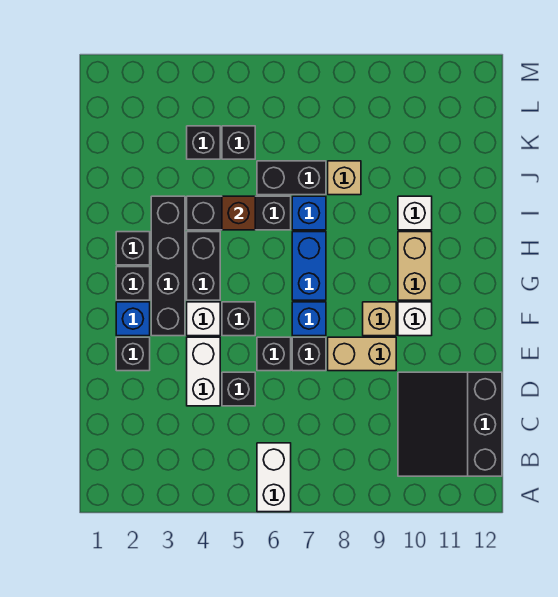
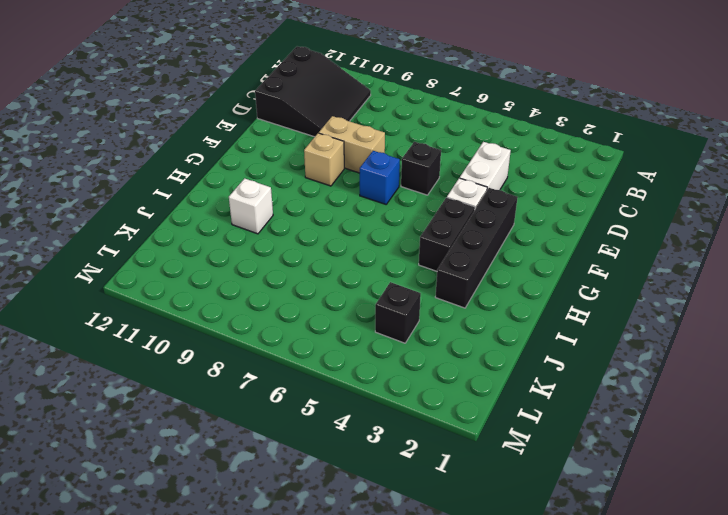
none -> white 1x2 brick [257,443,291,512]
none -> black 1x1 brick [222,372,255,406]
none -> black 1x1 brick [116,337,150,371]

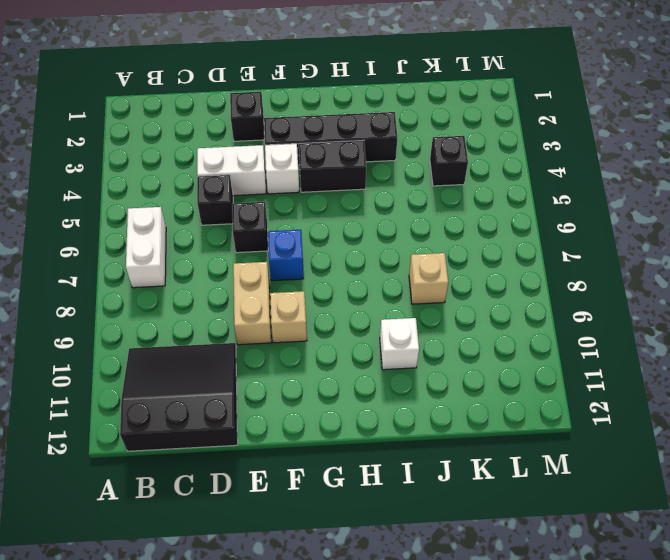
white 1x2 brick [126,207,166,288] -> white 1x2 brick turned to [257,443,291,512]
none -> black 1x1 brick [292,337,326,371]
none -> blue 1x1 brick [116,302,150,336]
none -> black 1x1 brick [222,302,255,336]

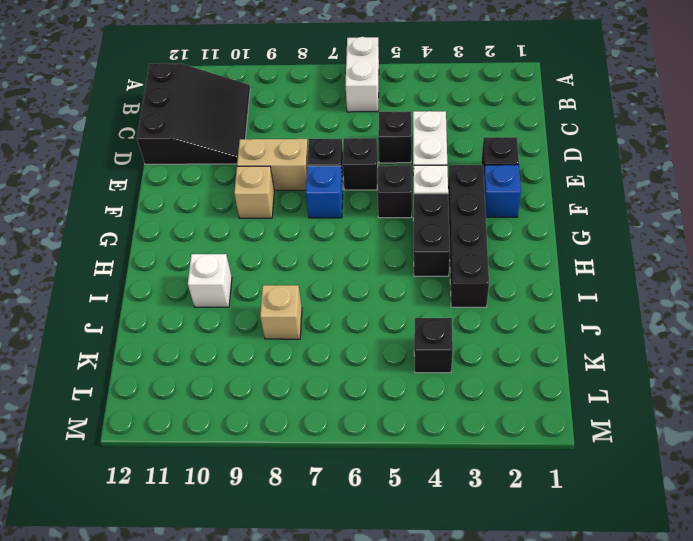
none -> white 1x1 brick [398,302,432,336]
none -> black 1x1 brick [116,267,150,300]
none -> blue 1x2 brick [292,232,326,300]

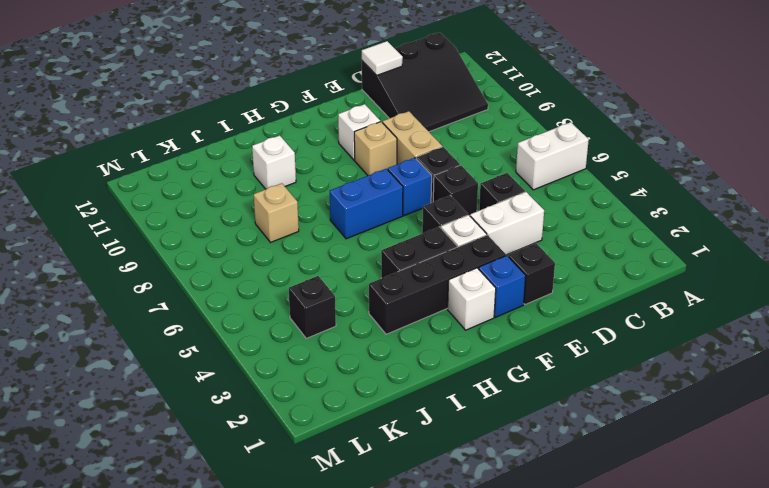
white 1x1 tile [362,41,403,75] -> none
white 1x1 brick [448,268,496,330] -> black 1x1 brick [116,267,150,300]
none -> tan 1x2 brick [398,232,432,300]
none -> black 1x1 brick [116,232,150,265]
none -> black 1x3 brick [187,196,291,230]

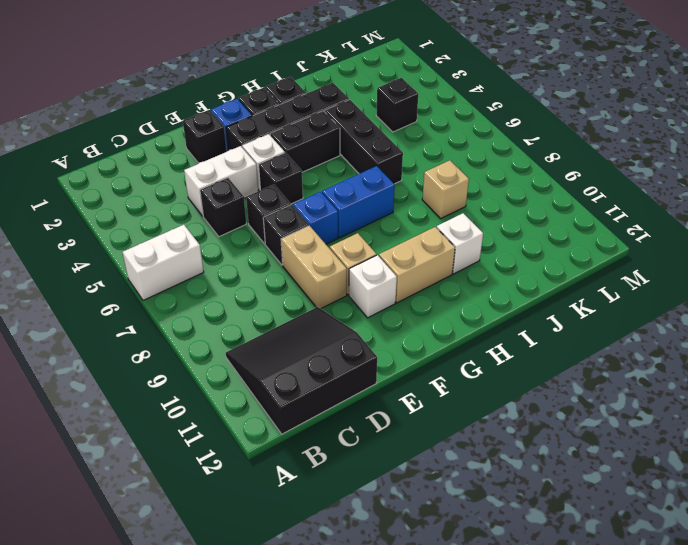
none -> blue 1x1 brick [292,196,326,230]
none -> black 1x2 brick [257,161,326,195]
none -> black 1x1 brick [222,126,255,159]

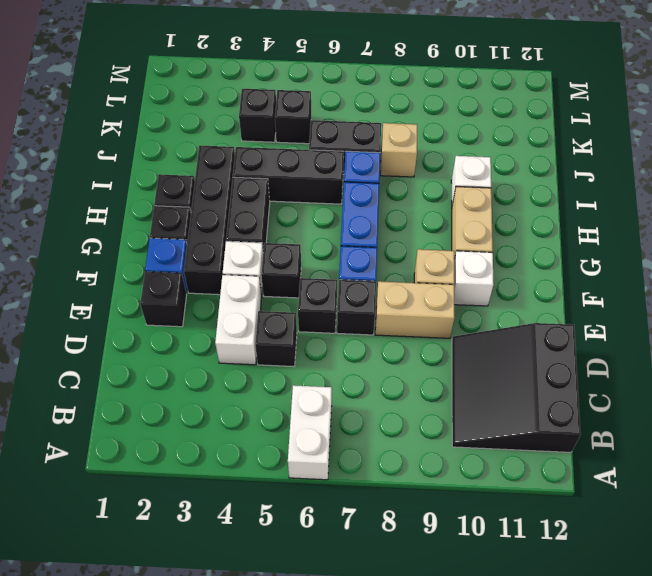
none -> brown 1x1 brick [222,196,255,230]

